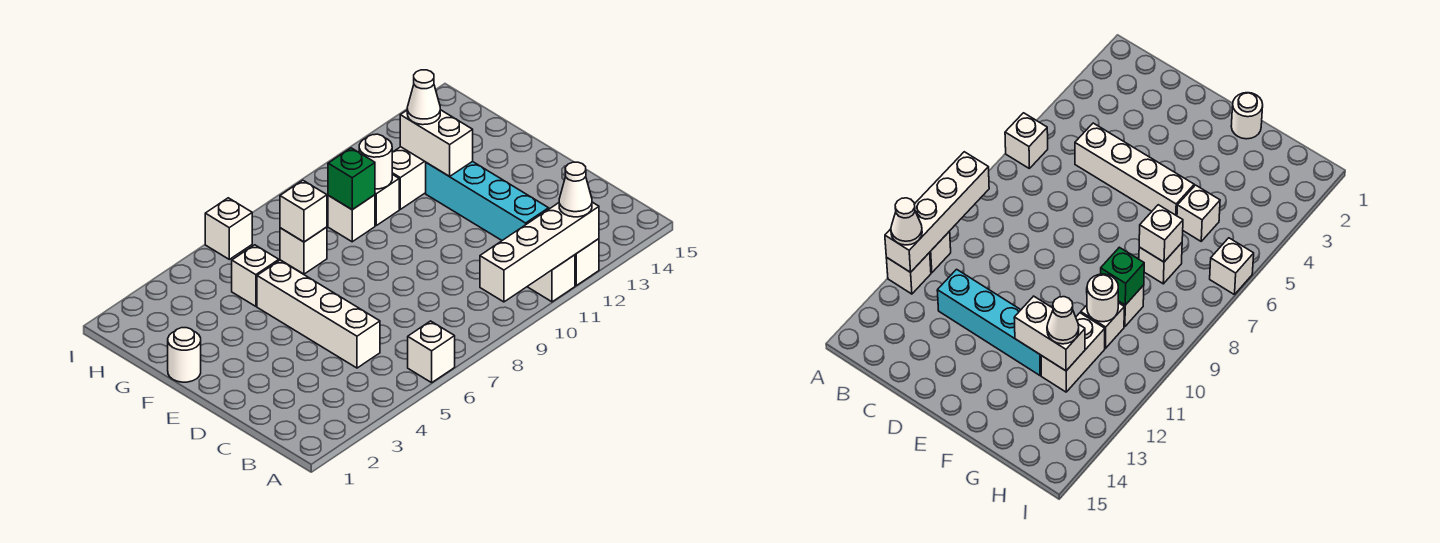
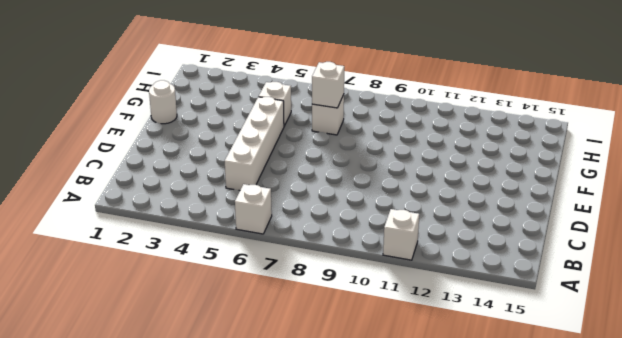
none -> white 1x1 brick [575,239,599,285]
none -> cyan 1x4 brick [426,161,549,240]
none -> white 1x1 brick [328,195,375,242]

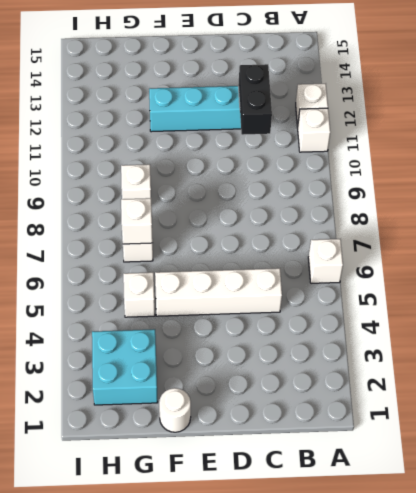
black 1x2 brick [238,64,272,135] -> none
cyan 2x2 brick [92,329,158,405] -> none
none -> white 1x1 brick [375,174,399,225]
none -> white 1x2 brick [392,147,426,209]
none -> white 1x1 brick [205,198,252,259]

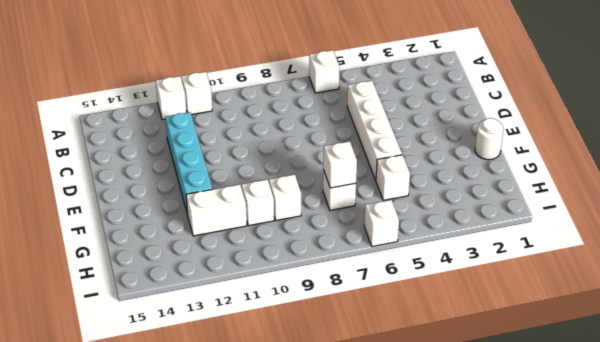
none -> white 1x4 brick [480,202,599,302]
none -> white 1x2 brick [400,110,473,176]
none -> green 1x1 brick [328,148,375,210]

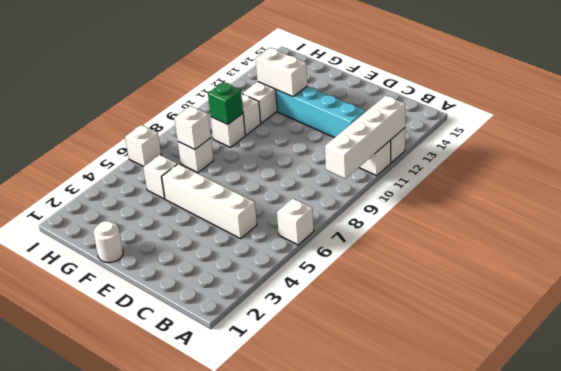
none -> white 1x1 round brick [359,134,392,189]
none -> white 1x1 cone [559,162,592,217]
none -> white 1x1 cone [407,70,440,125]

